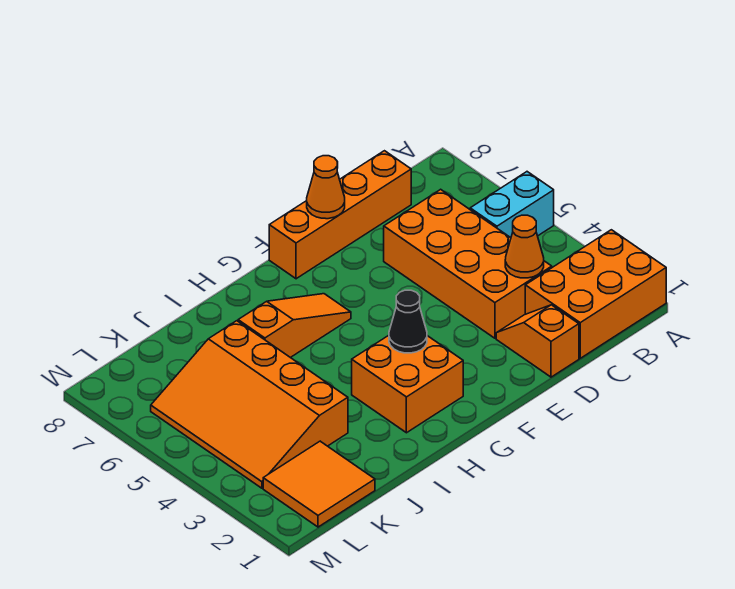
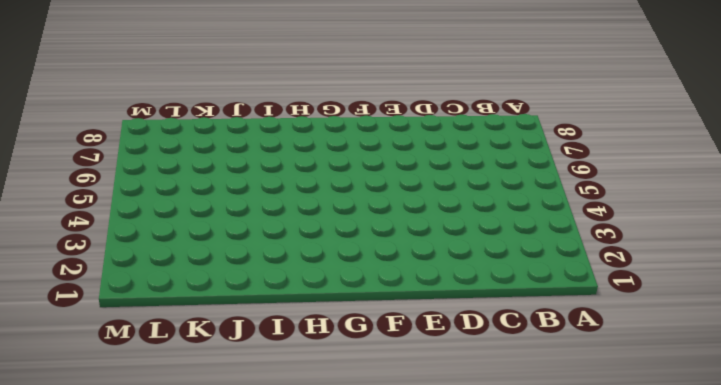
none -> orange 2x3 brick [525,230,666,358]
none -> cyan 1x2 brick [470,172,554,238]
none -> orange 2x4 brick [384,189,552,338]

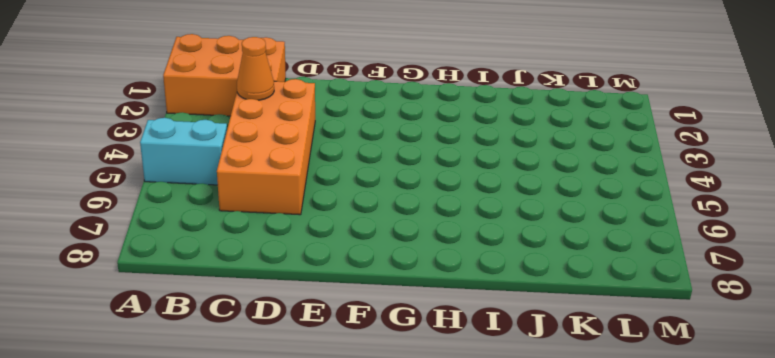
none -> orange 1x4 brick [269,151,411,279]
none -> orange 1x2 slope [496,305,579,377]
none -> orange 2x2 brick [352,335,463,433]

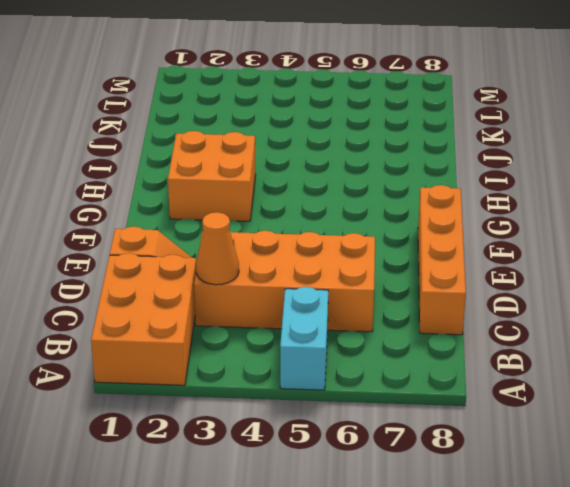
none -> orange 1x3 slope [238,294,351,358]
none -> orange 3x4 slope [151,321,348,488]
none -> orange 2x2 tile [263,441,375,527]

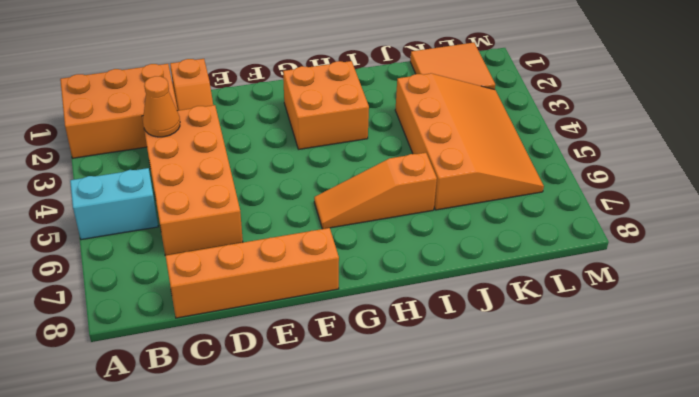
none -> orange 1x1 cone [307,156,345,219]
none -> black 1x1 cone [389,290,427,353]

